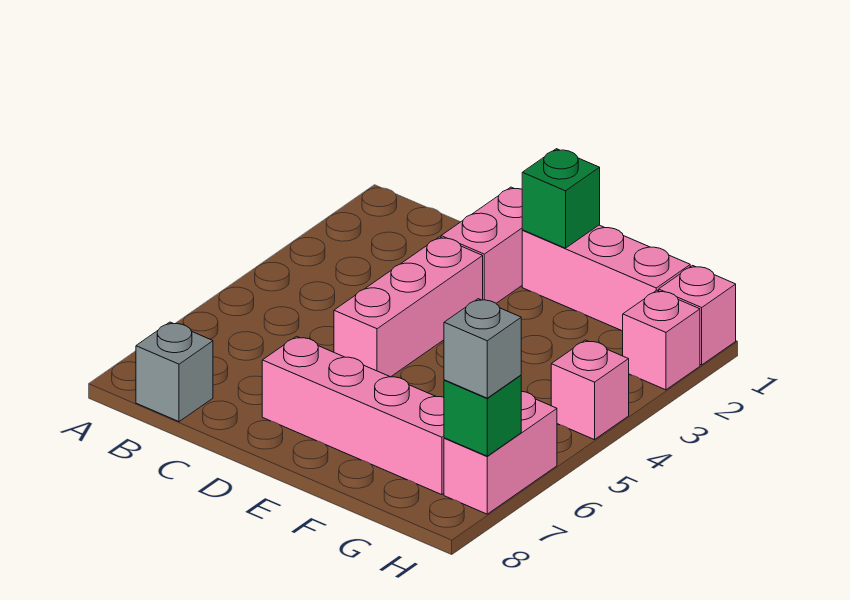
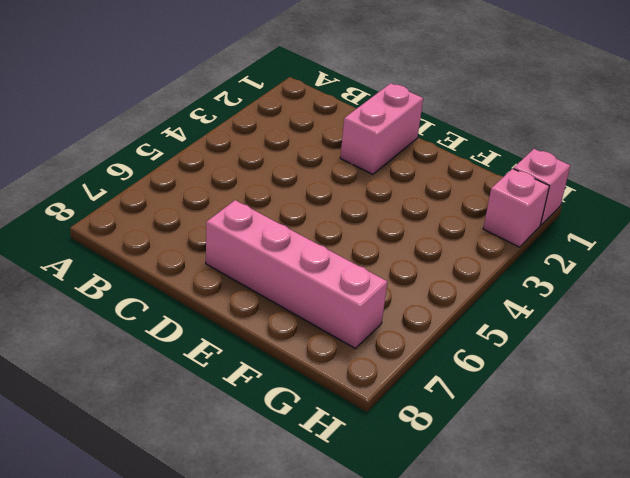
none -> grey 1x1 brick [136,322,213,422]
none -> pink 1x3 brick [334,237,483,377]
none -> pink 1x3 brick [522,225,690,331]

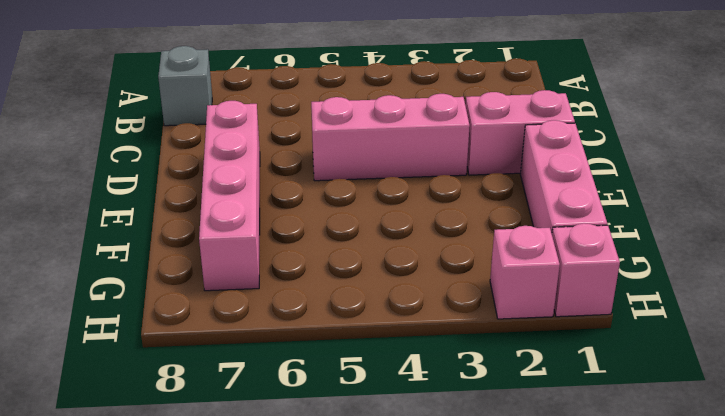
none -> pink 1x1 brick [551,340,629,440]
none -> pink 1x2 brick [444,391,557,514]
none -> green 1x1 brick [522,149,600,248]

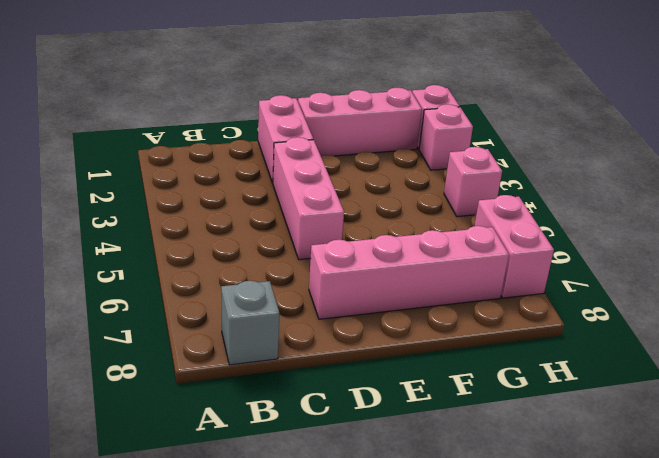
none -> green 1x1 brick [522,149,600,248]
none -> green 1x1 brick [444,375,521,456]
none -> grey 1x1 brick [444,299,521,398]

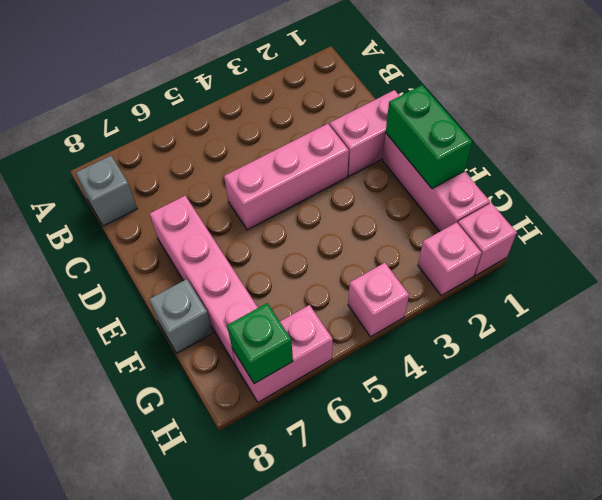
green 1x2 brick [386,85,472,189] -> green 1x1 brick [522,149,600,248]
grey 1x1 brick [149,279,213,353] -> grey 1x1 brick moved to [444,299,521,398]

